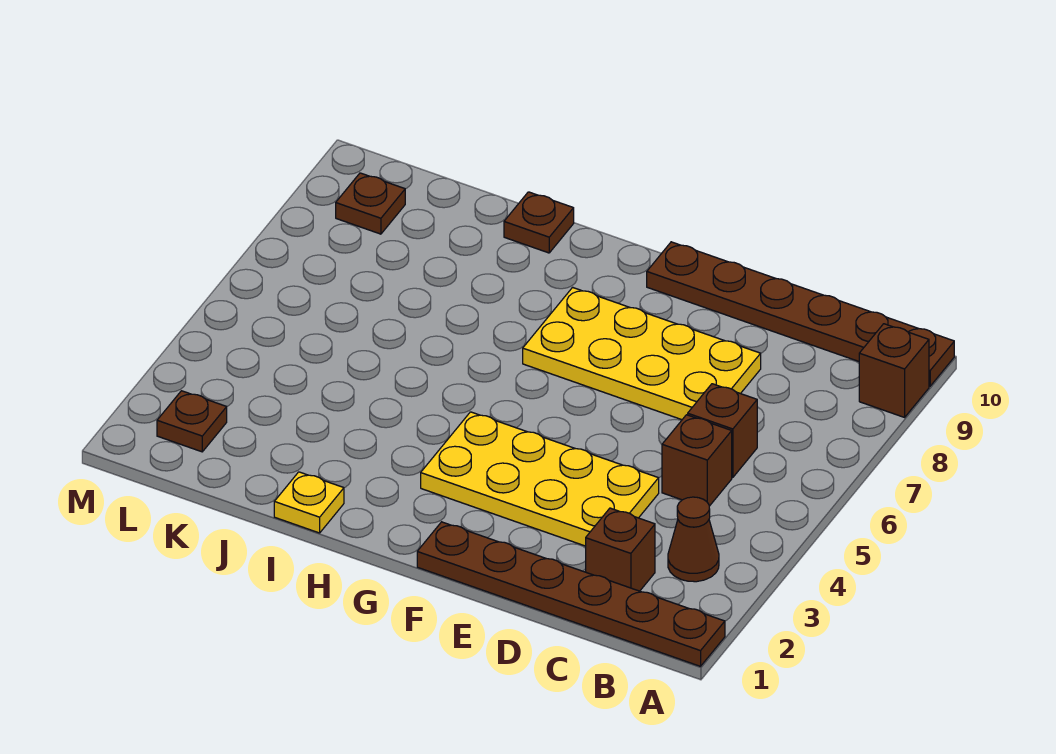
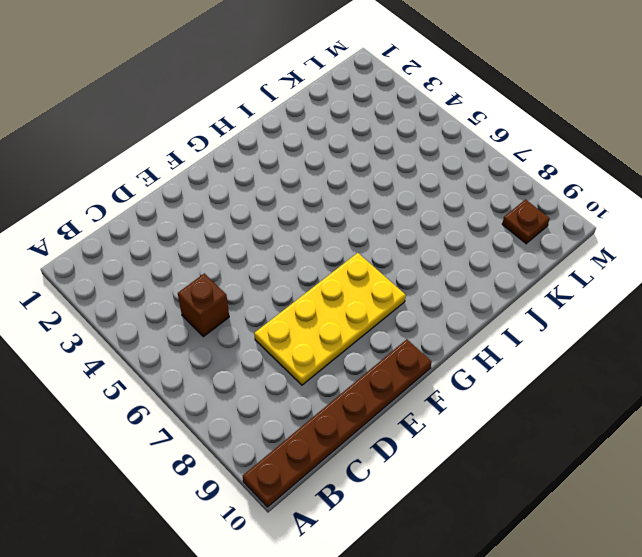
none -> brown 1x6 plate [417,522,725,666]
none -> brown 1x1 brick [859,324,929,417]
none -> brown 1x1 cone [668,497,719,582]

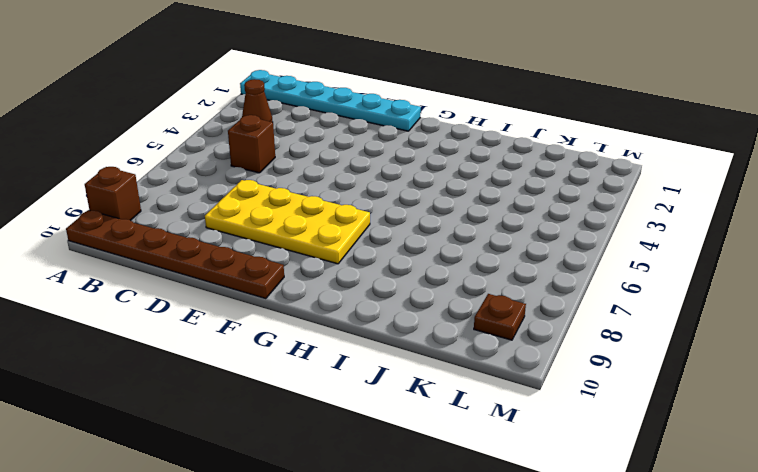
cyan 1x6 plate [240,70,421,131] -> brown 1x6 plate [417,522,725,666]
none -> brown 1x1 brick [586,508,655,591]
none -> brown 1x1 brick [688,384,757,477]
none -> yellow 2x4 plate [421,412,659,546]

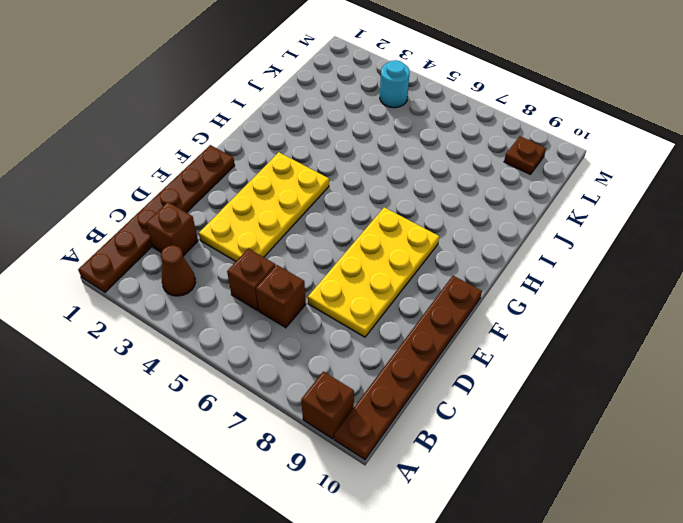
cyan 1x1 round brick [380,60,410,108] -> none
none -> yellow 1x1 plate [274,472,344,533]
none -> brown 1x1 plate [504,192,574,253]
none -> brown 1x1 plate [157,391,227,452]

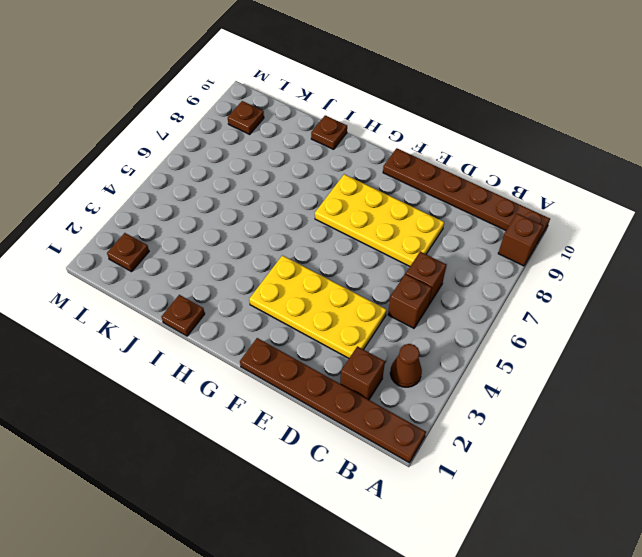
brown 1x1 plate [161,295,205,336] -> yellow 1x1 plate [274,472,344,533]

